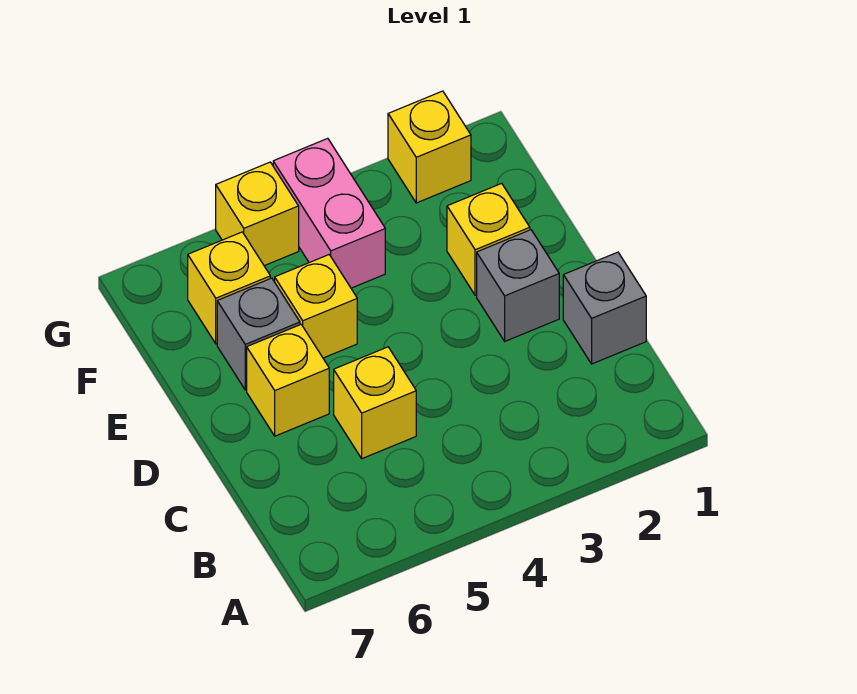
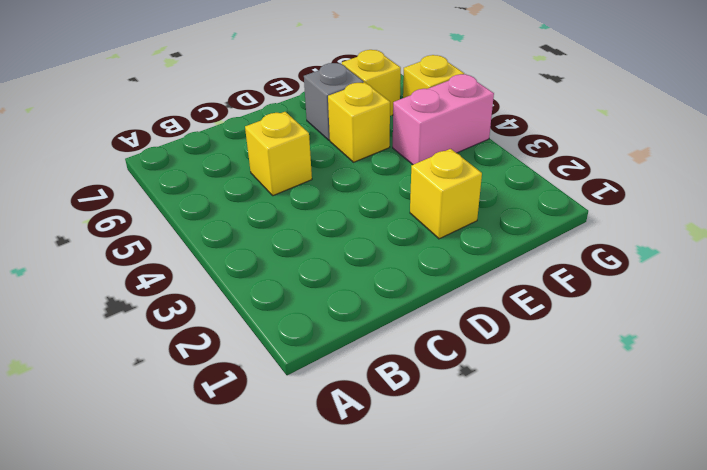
none -> grey 1x1 brick [563,252,646,364]
none -> grey 1x1 brick [477,230,559,341]

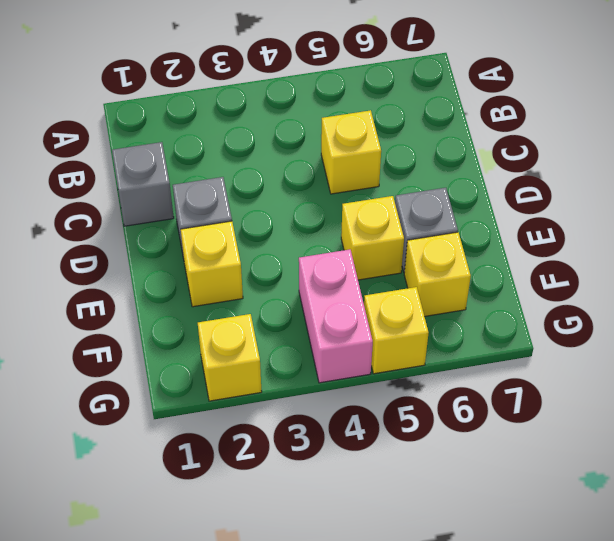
none -> yellow 1x1 brick [247,325,329,436]

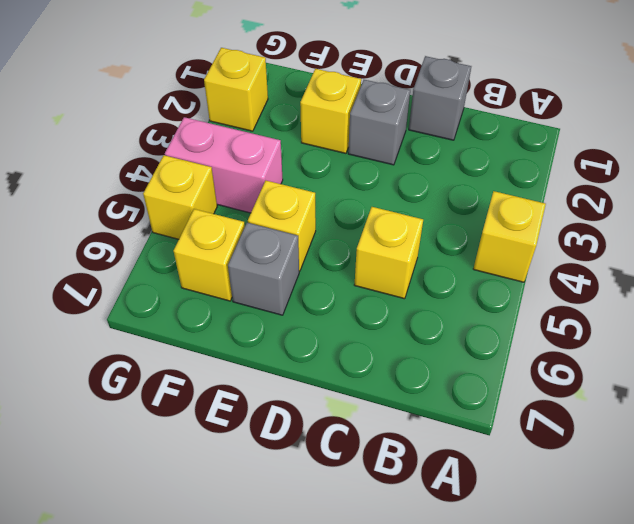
yellow 1x1 brick [473,191,546,282] -> yellow 1x1 brick moved to [247,325,329,436]

